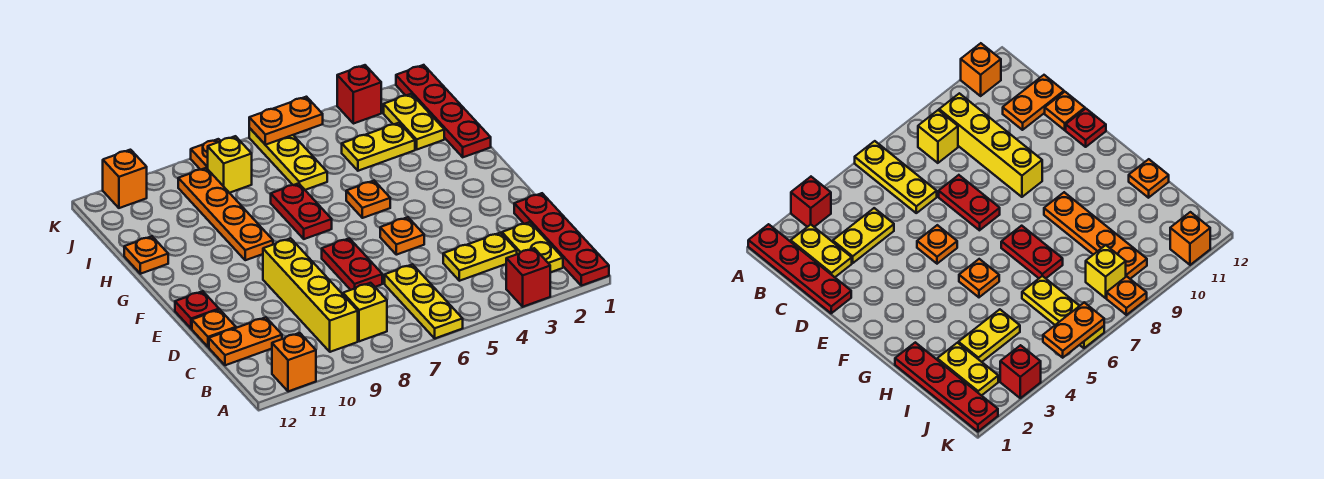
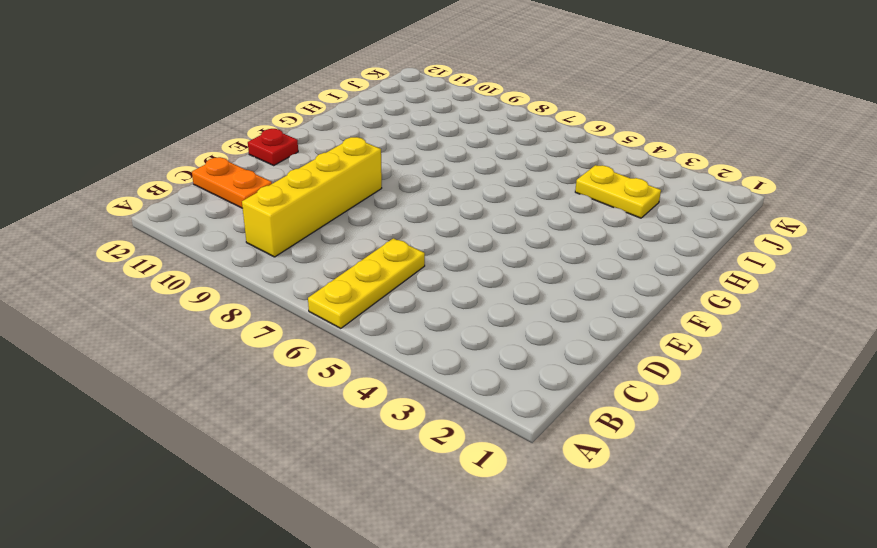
none -> red 1x4 plate [514,193,609,286]
none -> red 1x1 brick [506,248,550,307]
none -> orange 1x1 brick [272,333,316,391]

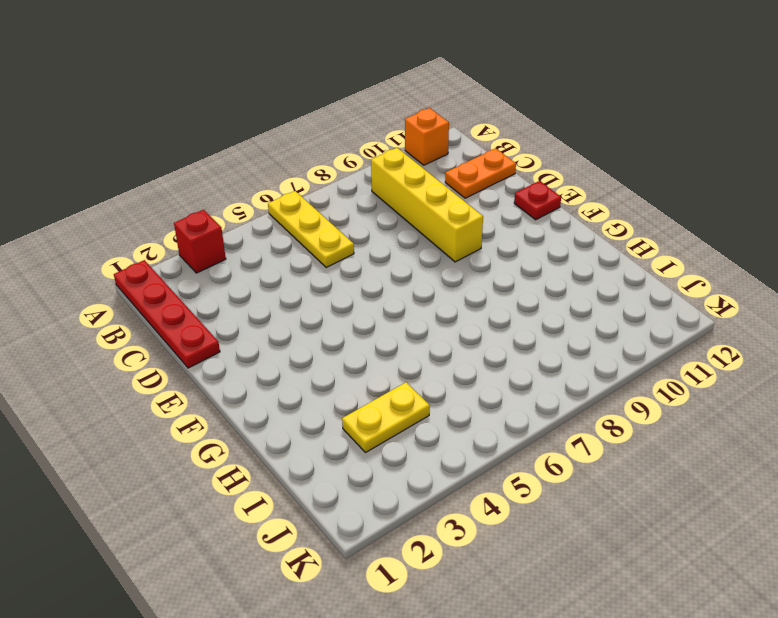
none -> yellow 1x2 plate [502,222,563,272]
none -> yellow 1x1 brick [343,283,387,341]
none -> yellow 1x2 plate [443,233,517,281]

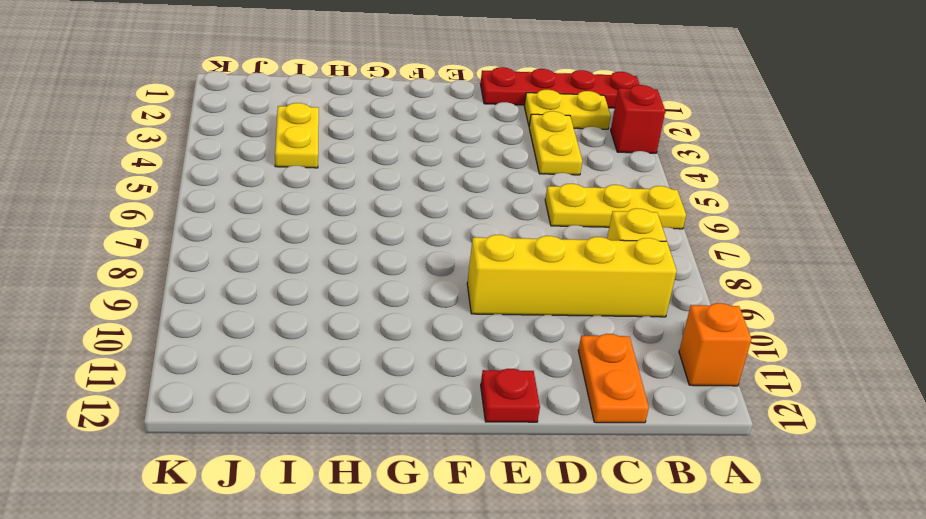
none -> red 1x2 plate [322,238,382,290]
none -> orange 1x1 plate [192,310,236,347]
none -> orange 1x1 plate [380,217,424,255]

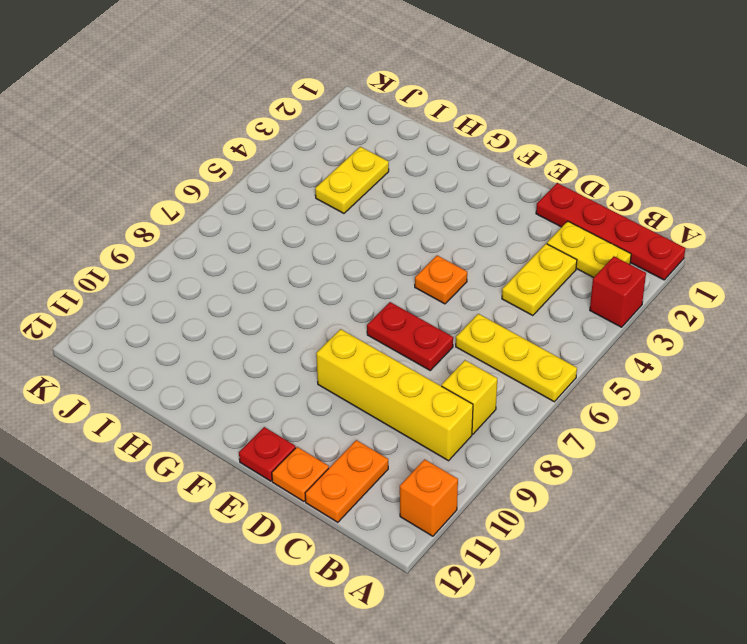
none -> orange 1x1 plate [346,181,390,218]
none -> red 1x2 plate [271,183,332,239]
none -> orange 1x4 plate [178,168,273,260]

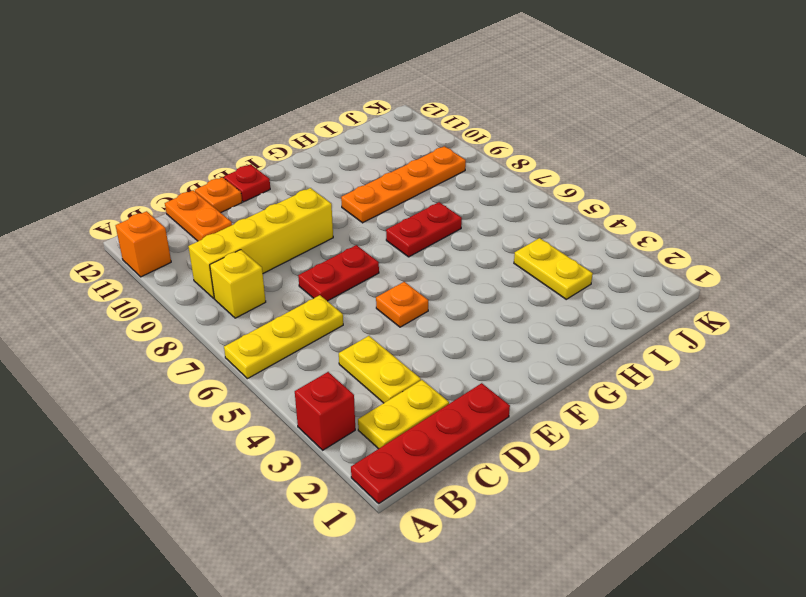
none -> orange 1x1 plate [346,181,390,218]
none -> red 1x4 plate [396,65,491,157]
none -> orange 1x1 plate [124,236,168,274]

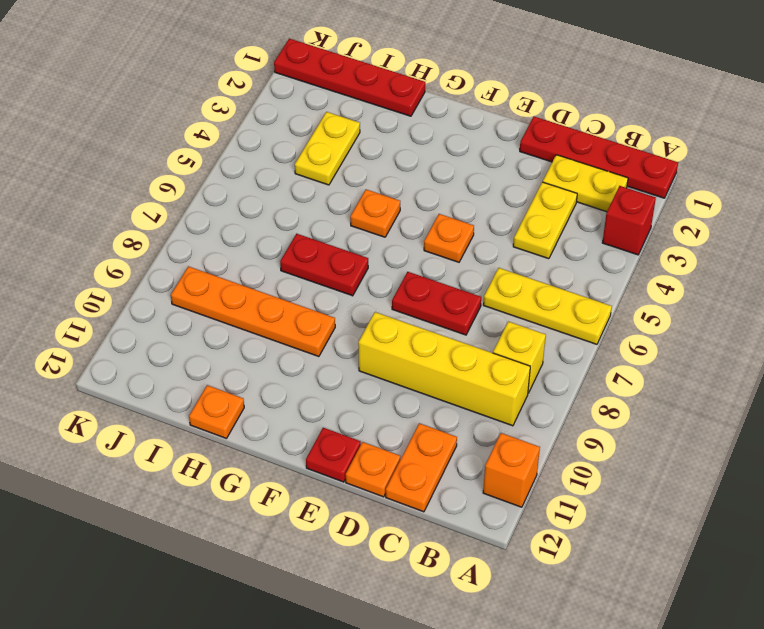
none -> yellow 1x2 plate [384,94,444,149]
none -> yellow 1x3 plate [249,128,327,190]
none -> yellow 1x1 brick [208,136,252,193]

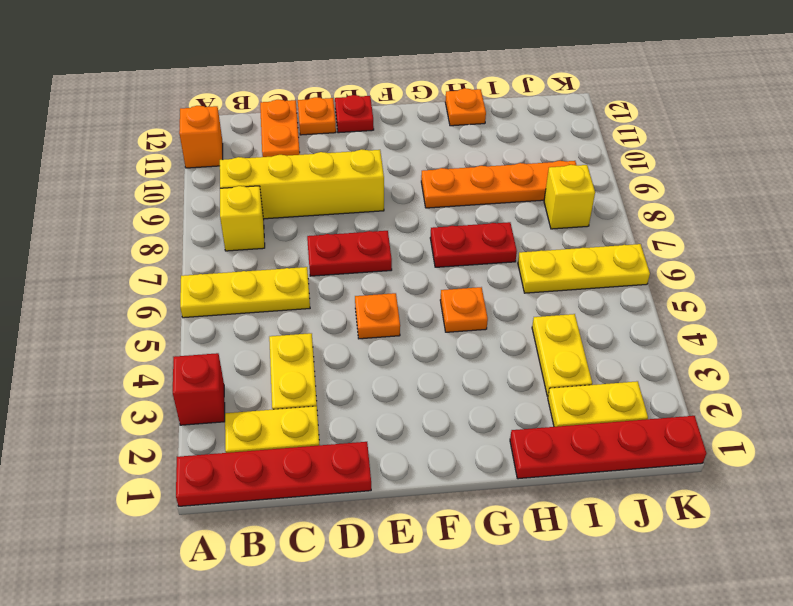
none -> red 1x1 brick [337,65,381,124]
none -> orange 1x1 plate [191,139,220,170]
none -> orange 1x1 brick [103,150,147,208]

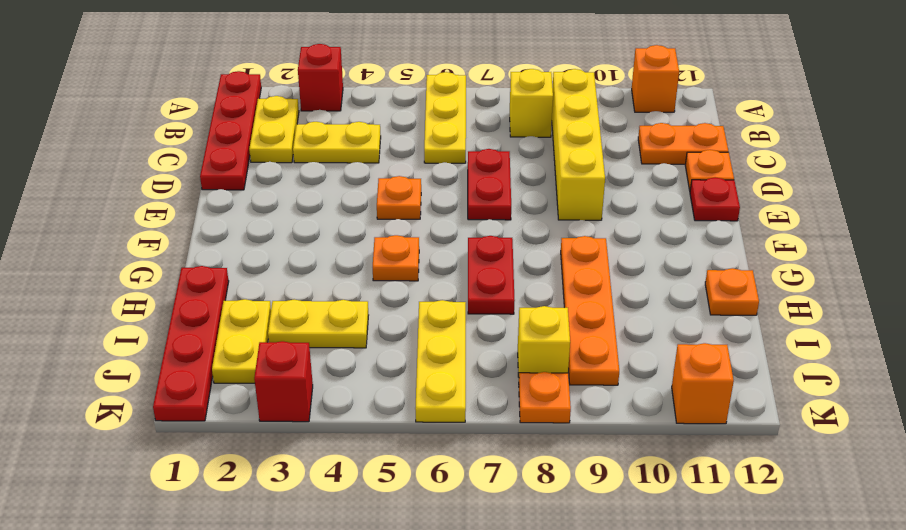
none -> orange 1x2 plate [249,97,323,145]

